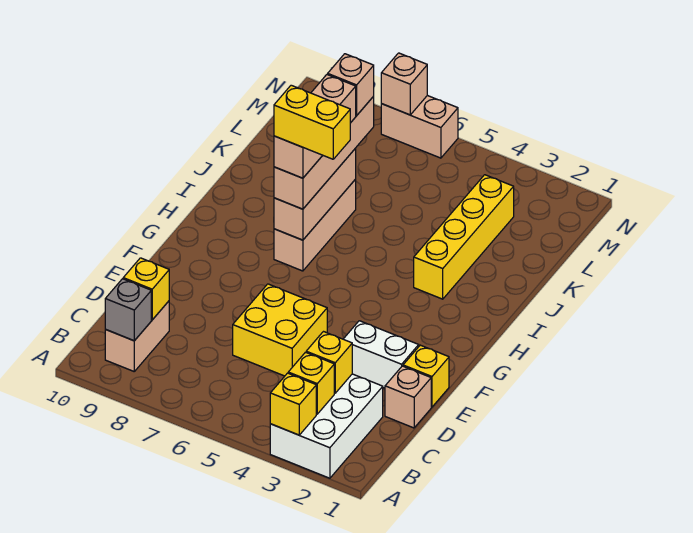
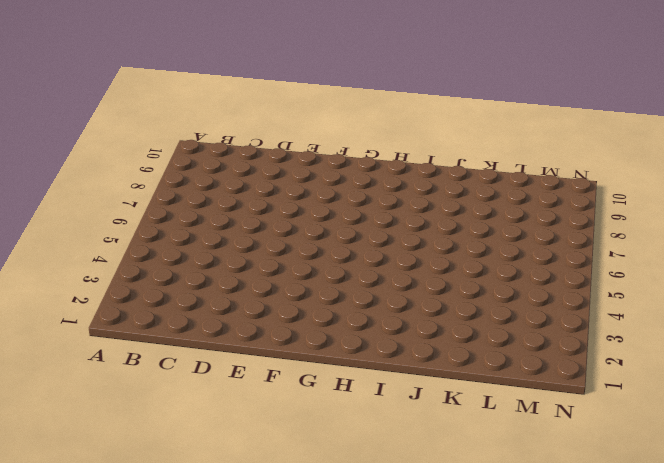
none -> white 2x3 brick [270,374,383,478]
none -> tan 1x2 brick [105,301,169,371]
none -> tan 1x1 brick [385,366,431,428]

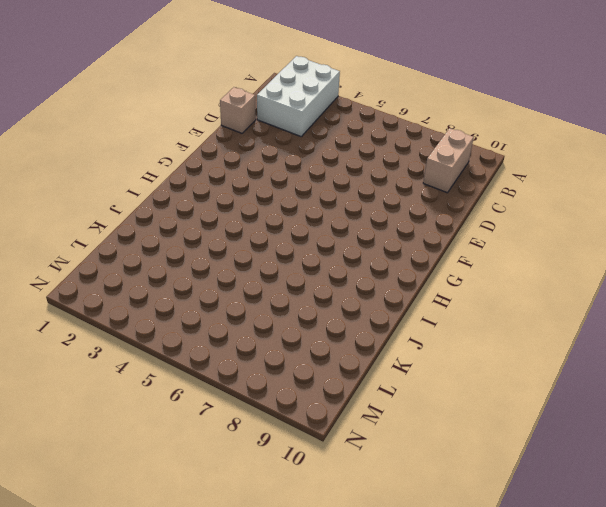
none -> yellow 2x2 brick [233,284,327,376]
none -> yellow 1x1 brick [403,345,449,407]
none -> white 1x2 brick [344,321,419,388]

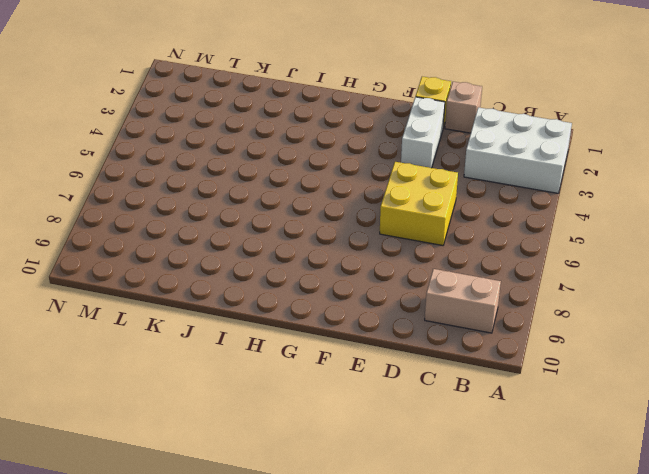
none -> tan 1x3 brick [274,179,356,271]
none -> yellow 1x4 brick [414,175,514,299]
none -> tan 1x2 brick [381,95,458,158]

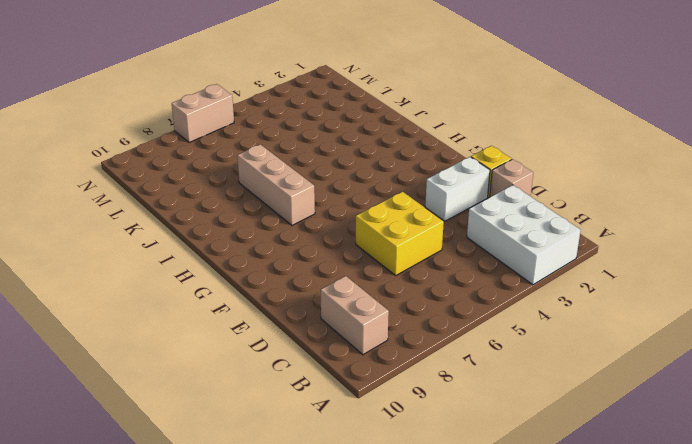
none -> yellow 1x4 brick [414,175,514,299]
none -> yellow 1x1 brick [270,373,316,435]
none -> yellow 1x1 brick [288,352,334,414]

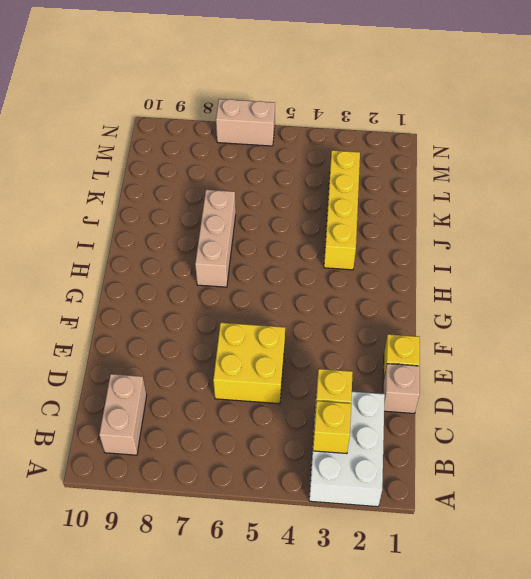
none -> white 1x2 brick [344,321,419,388]
none -> yellow 1x1 brick [270,373,316,435]
none -> grey 1x1 brick [105,279,151,341]

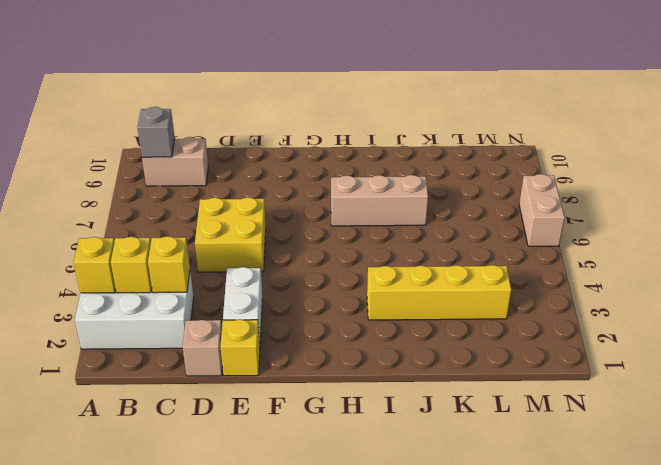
none -> yellow 1x1 brick [123,258,169,320]
none -> tan 1x3 brick [274,148,356,240]
none -> tan 1x1 brick [381,53,427,115]

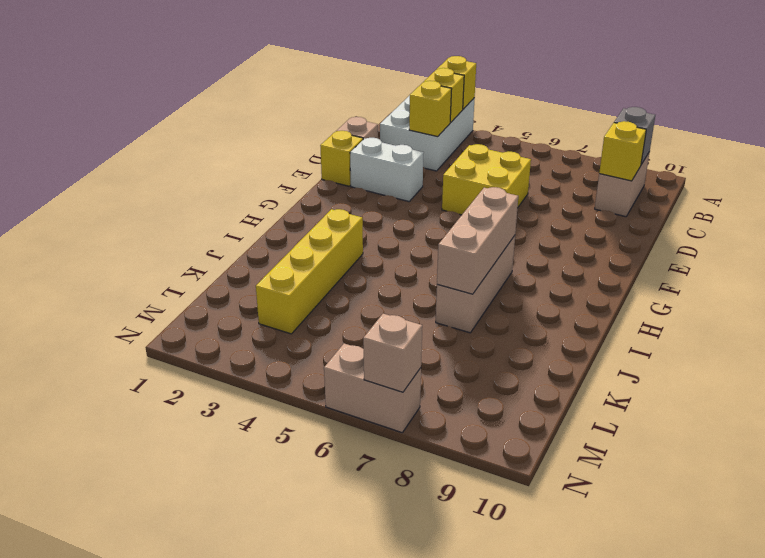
none -> tan 1x4 brick [274,96,374,209]
none -> tan 1x3 brick [274,75,356,178]
none -> tan 1x1 brick [328,54,374,116]

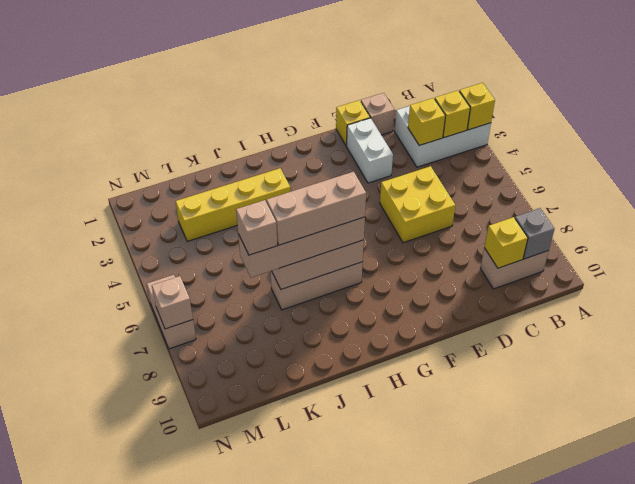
none -> yellow 1x2 brick [274,85,350,159]

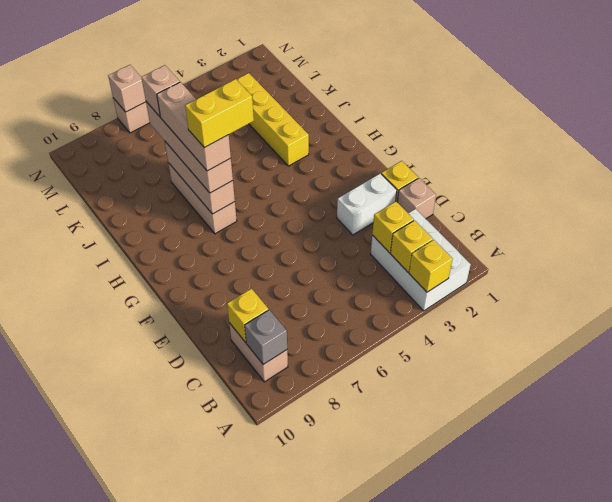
none -> yellow 2x2 brick [233,284,327,376]

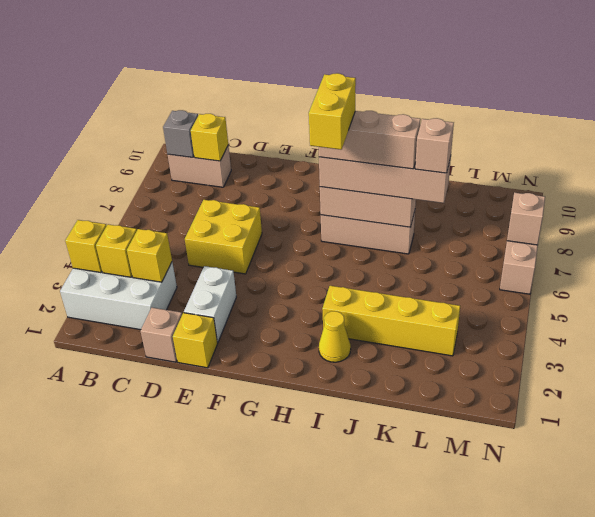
yellow 1x1 cone [319,311,351,362] -> none

